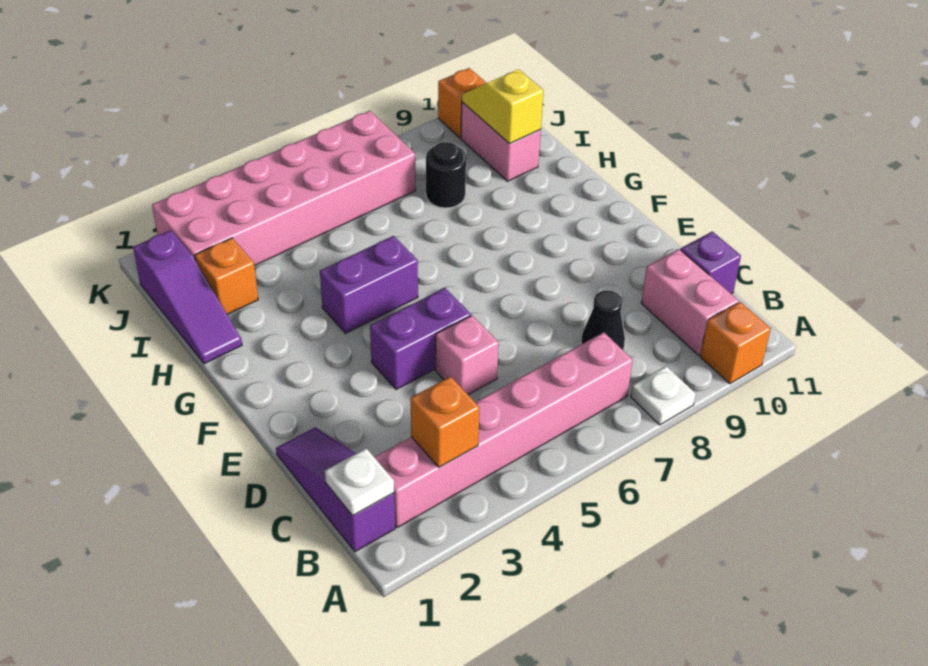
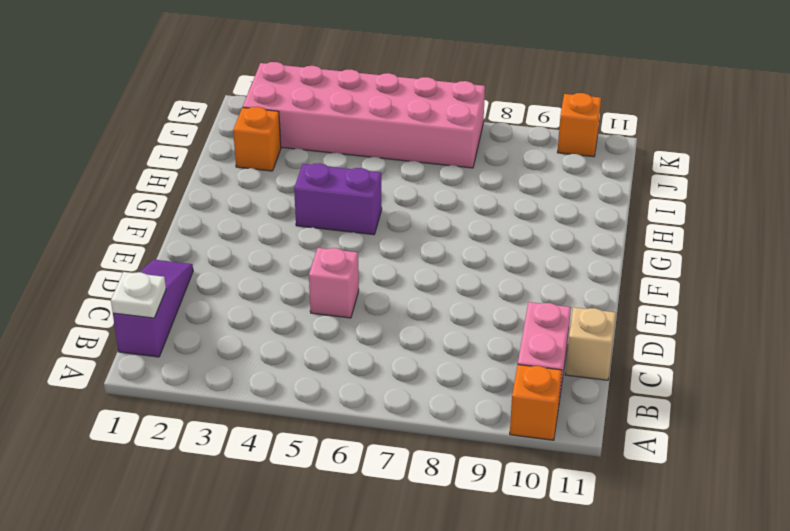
tan 1x1 brick [565,307,616,380] -> purple 1x1 brick [681,232,741,294]
none -> white 1x1 plate [631,366,696,425]
none -> pink 1x6 brick [374,332,633,527]
none -> black 1x1 cone [581,291,625,350]

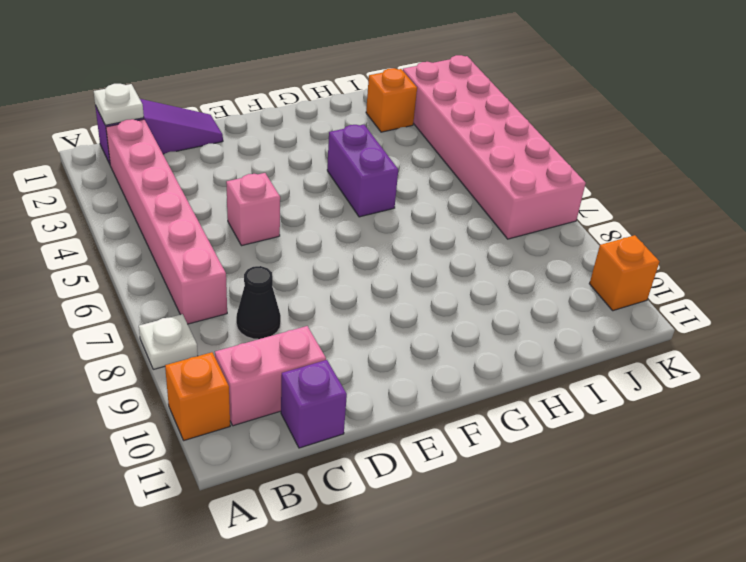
none -> purple 1x2 brick [370,288,471,390]
none -> purple 1x3 slope [133,230,242,364]
none -> black 1x1 round brick [426,142,466,208]

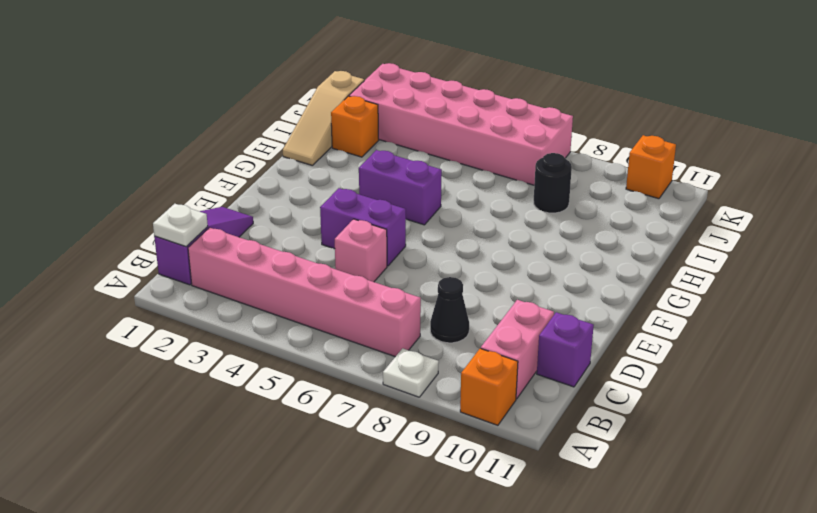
tan 1x3 slope [283,71,364,165] -> purple 1x3 slope [133,230,242,364]
none -> pink 1x2 brick [461,102,541,181]
none -> orange 1x1 brick [411,377,480,467]
none -> yellow 1x2 slope [462,69,544,144]

